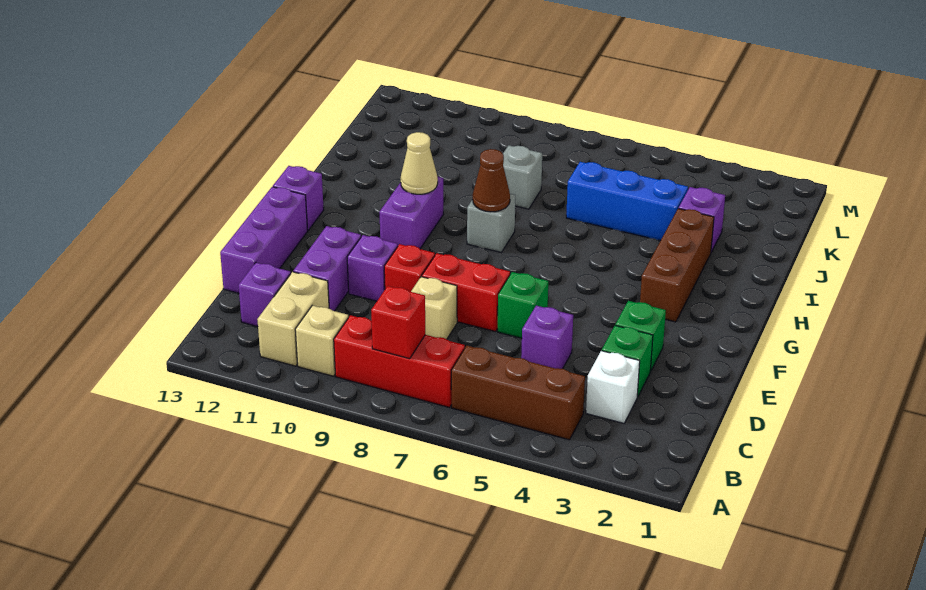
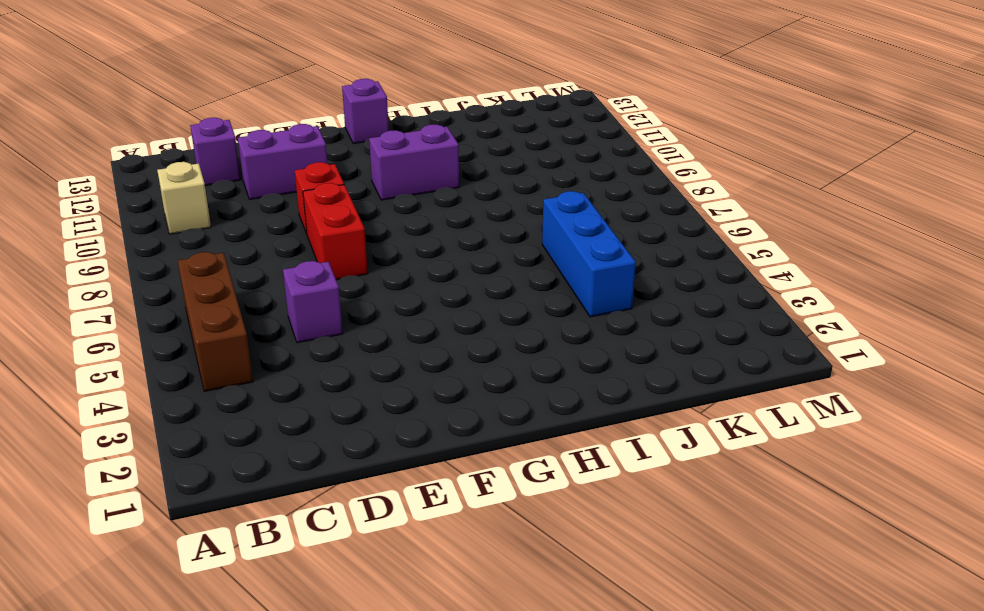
none -> red 1x3 brick [334,315,465,407]
none -> tan 1x2 brick [257,272,329,366]
none -> white 1x1 brick [586,351,640,423]

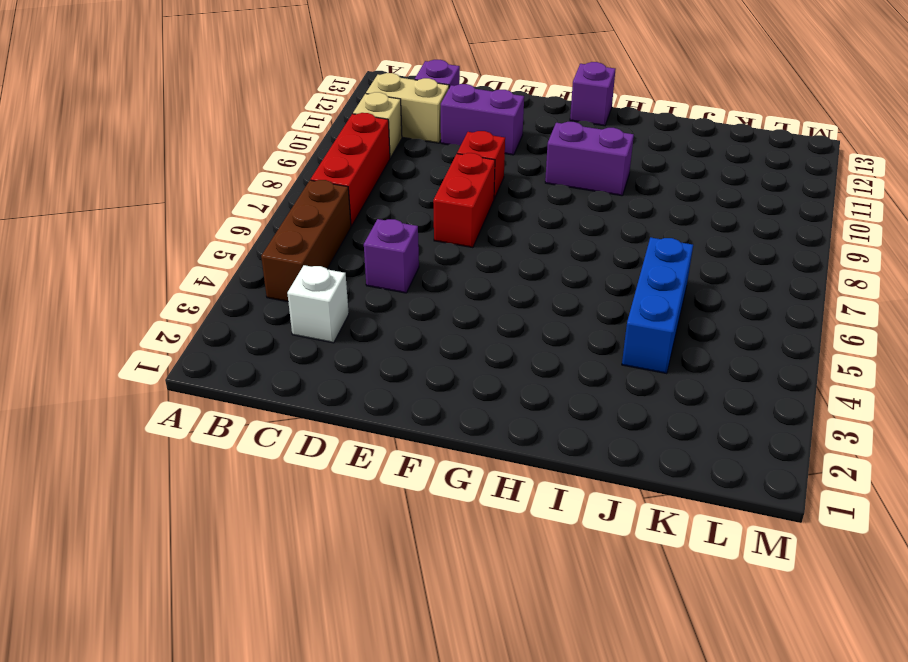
none -> green 1x1 brick [602,325,653,397]
none -> tan 1x1 brick [411,277,457,339]
none -> purple 1x3 brick [220,187,308,293]

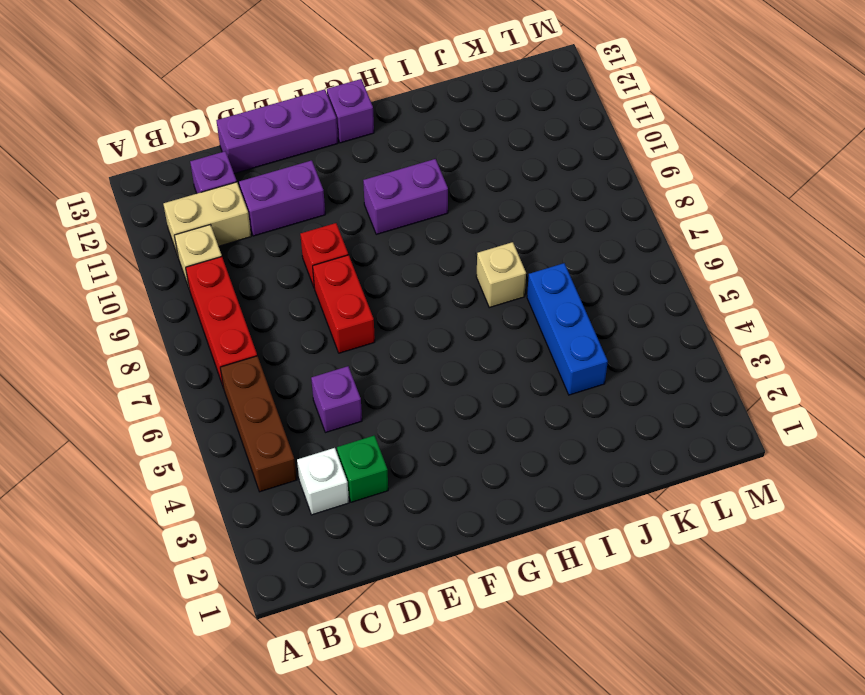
tan 1x1 brick [476,242,526,308] -> tan 1x1 brick moved to [411,277,457,339]
none -> green 1x1 brick [615,301,666,371]
none -> green 1x1 brick [498,272,548,338]
none -> purple 1x1 brick [347,235,398,301]

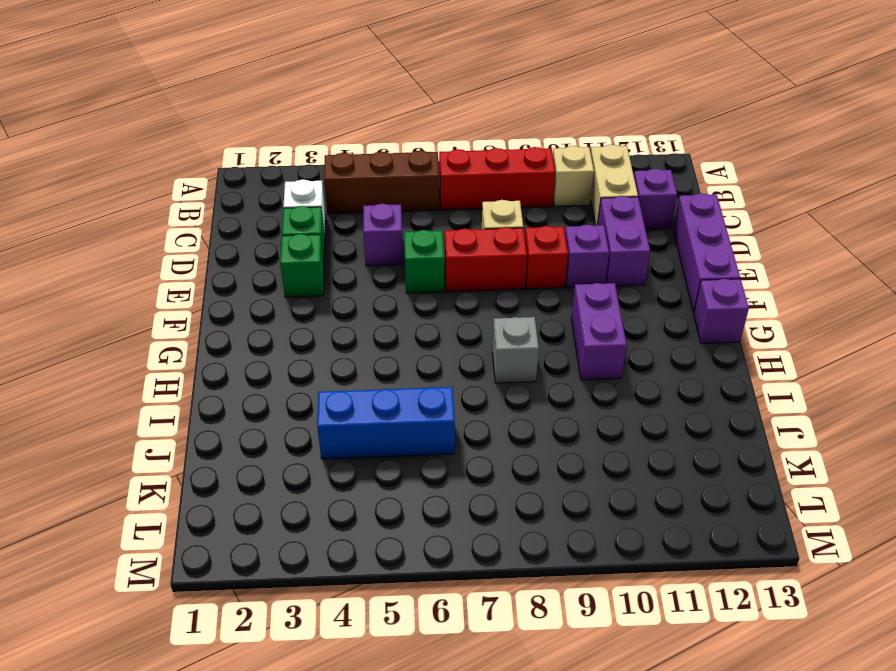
none -> brown 1x3 brick [640,208,714,322]
none -> purple 1x1 brick [679,187,725,252]
none -> grey 1x1 brick [503,145,542,209]

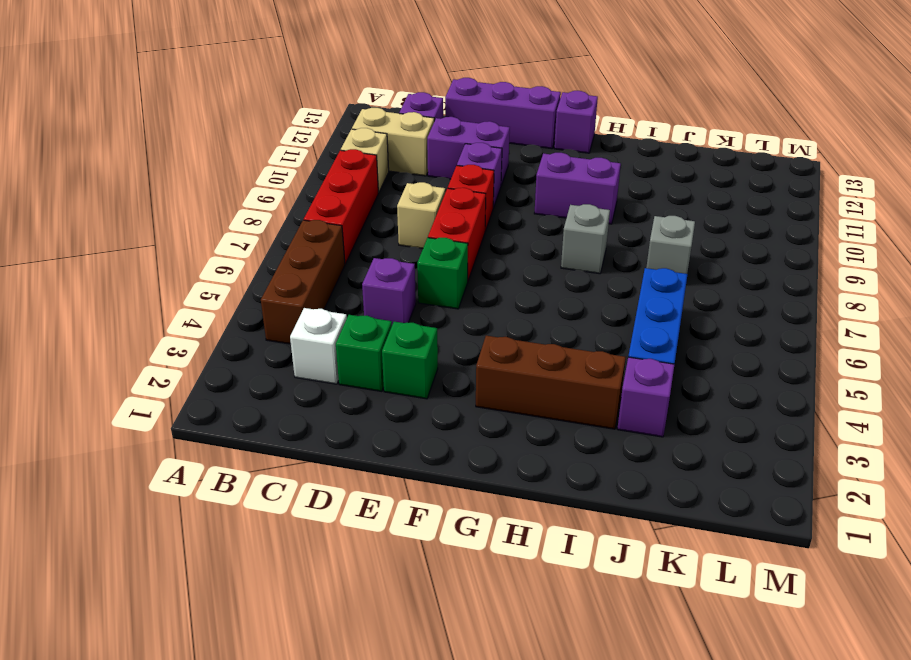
none -> red 1x1 brick [371,286,425,359]
none -> brown 1x1 cone [473,149,510,212]
none -> tan 1x1 cone [401,132,438,194]

